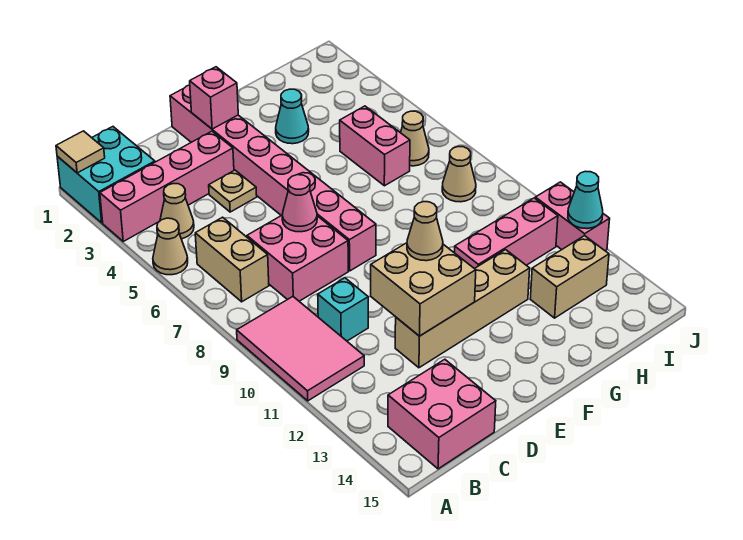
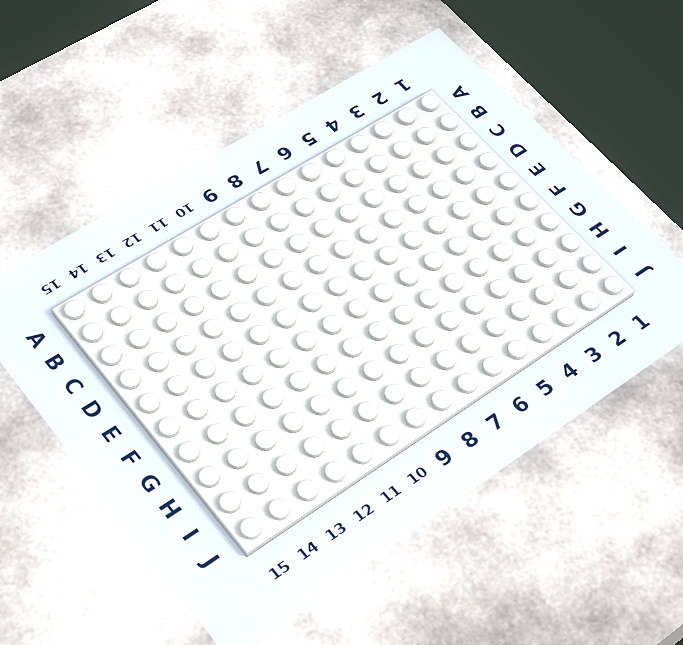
none -> cyan 2x2 brick [57,127,155,223]
none -> pink 1x4 brick [100,131,234,241]
none -> tan 1x1 cone [153,218,188,275]

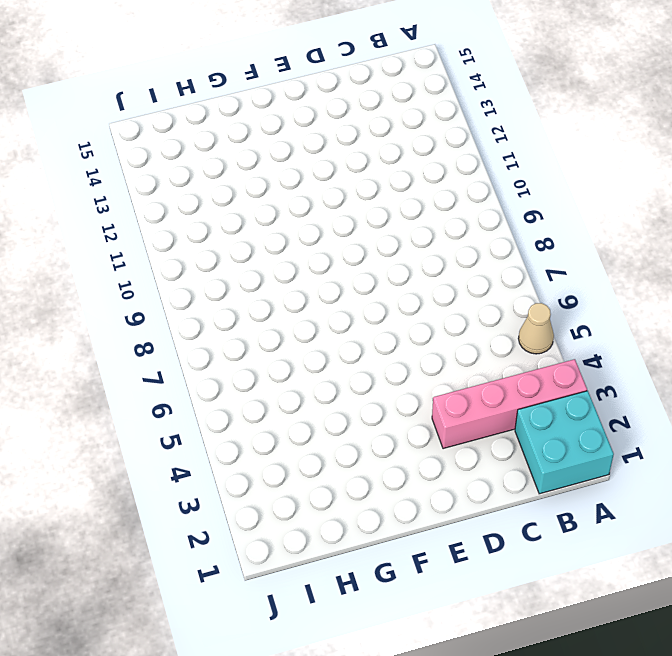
none -> pink 2x3 tile [237,297,364,401]
none -> tan 1x1 cone [160,184,194,239]
none -> tan 1x2 brick [195,217,269,302]

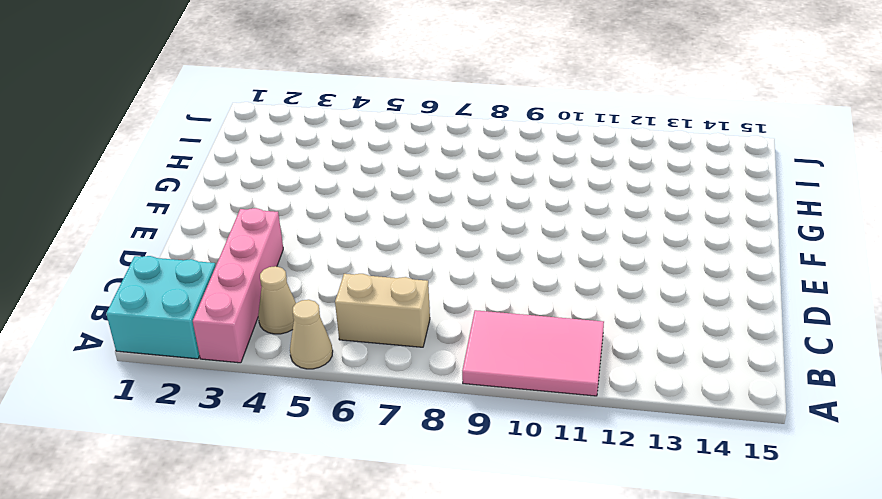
none -> pink 2x2 brick [388,359,496,469]
none -> pink 2x2 brick [247,216,348,301]
none -> cyan 1x1 brick [318,278,368,341]

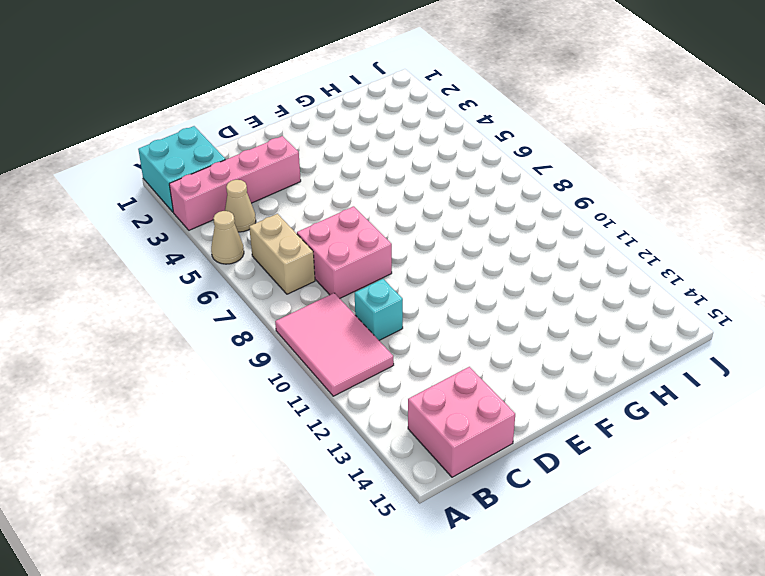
none -> tan 1x1 plate [209,170,257,212]
none -> tan 1x4 brick [395,250,530,368]
none -> pink 1x8 brick [170,85,376,271]

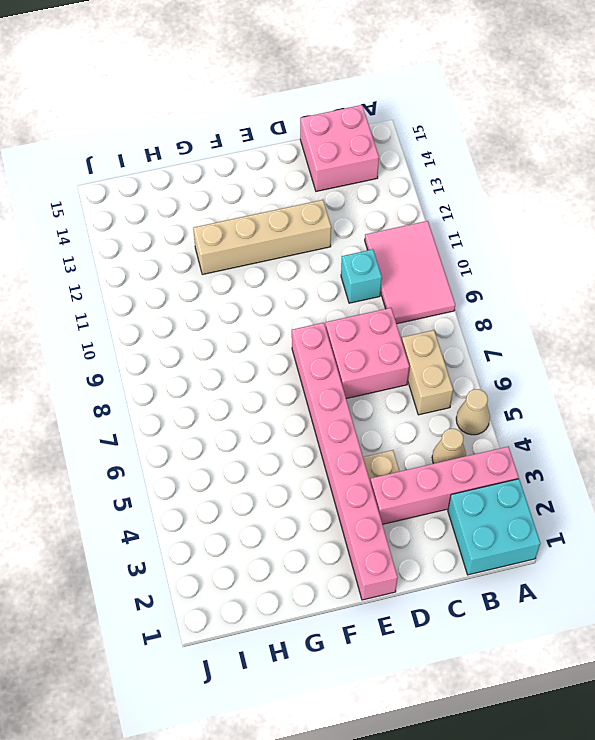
none -> cyan 1x1 cone [276,89,309,144]
none -> pink 1x3 brick [455,198,558,269]
none -> pink 1x2 brick [340,106,410,186]

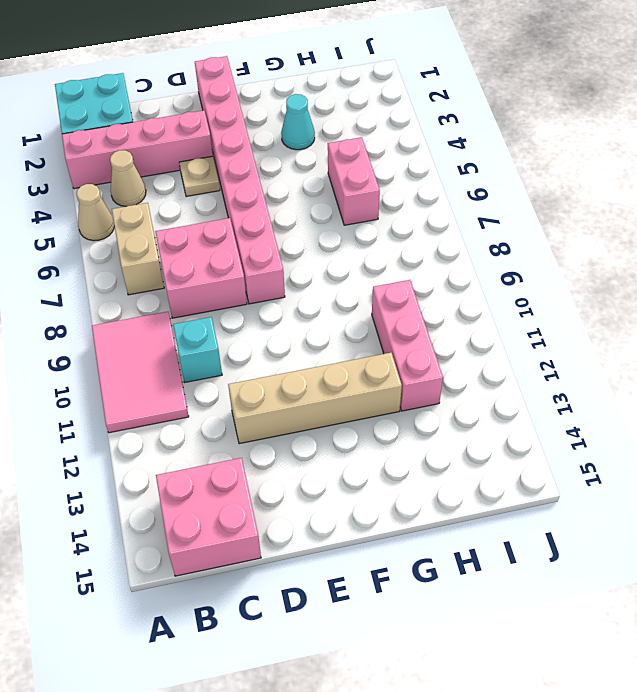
pink 1x3 brick [372,280,443,411] -> pink 1x3 brick turned to [455,198,558,269]
none -> tan 1x2 brick [530,236,609,318]
none -> tan 1x1 cone [401,111,429,166]
none -> tan 1x1 cone [442,147,476,202]

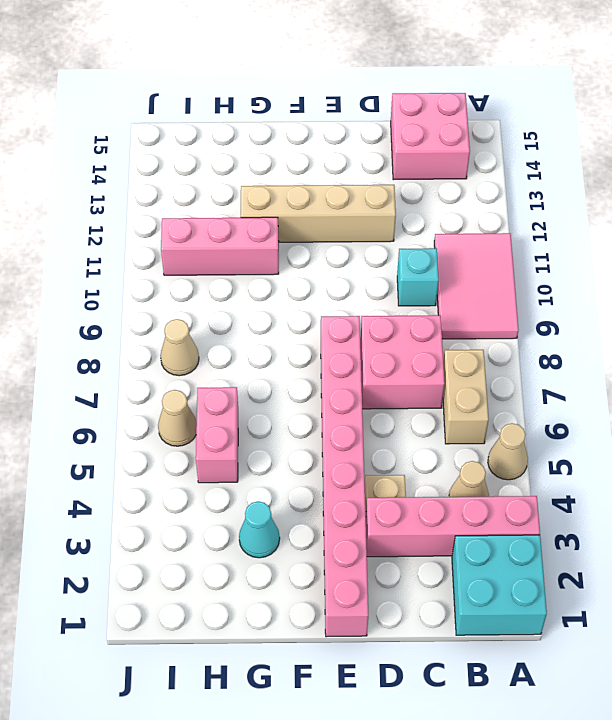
none -> tan 1x2 brick [530,236,609,318]
none -> pink 1x2 brick [535,182,610,251]
none -> tan 1x1 tile [56,131,105,173]

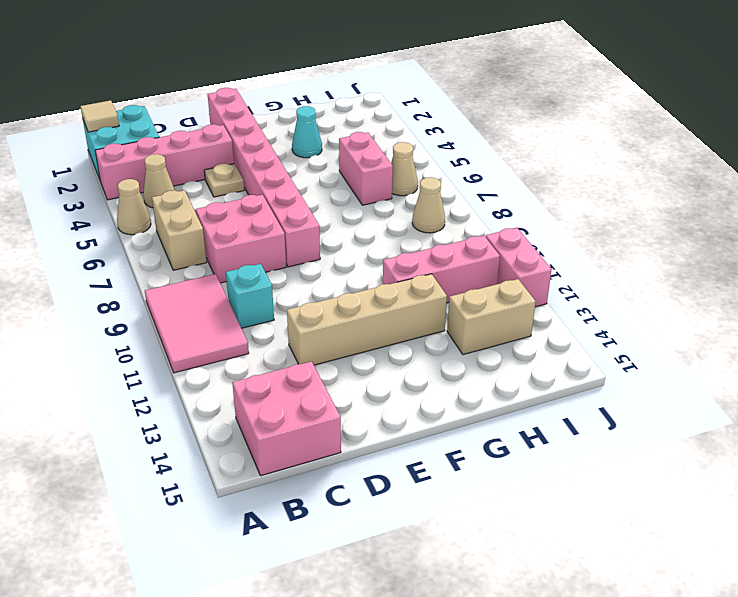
none -> pink 1x1 cone [282,175,317,232]
none -> tan 2x2 brick [371,243,476,336]
none -> pink 1x1 brick [190,67,238,129]

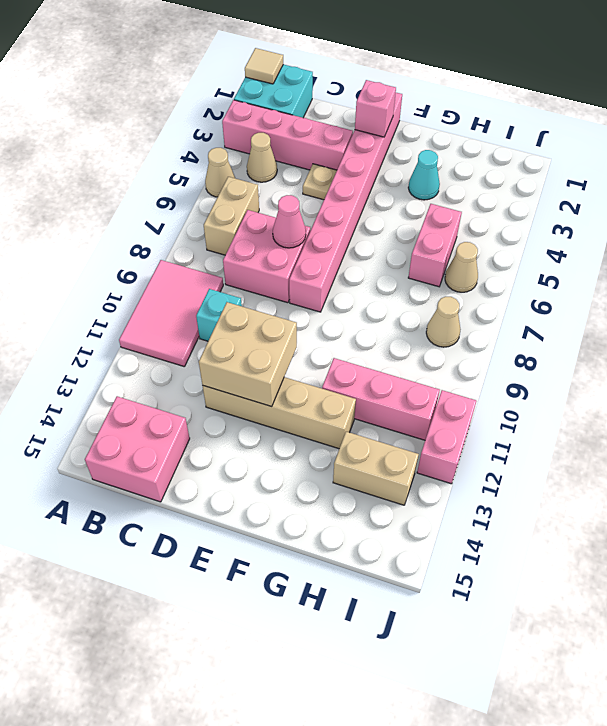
none -> cyan 1x1 cone [568,171,603,229]
none -> tan 1x1 cone [407,202,443,261]

